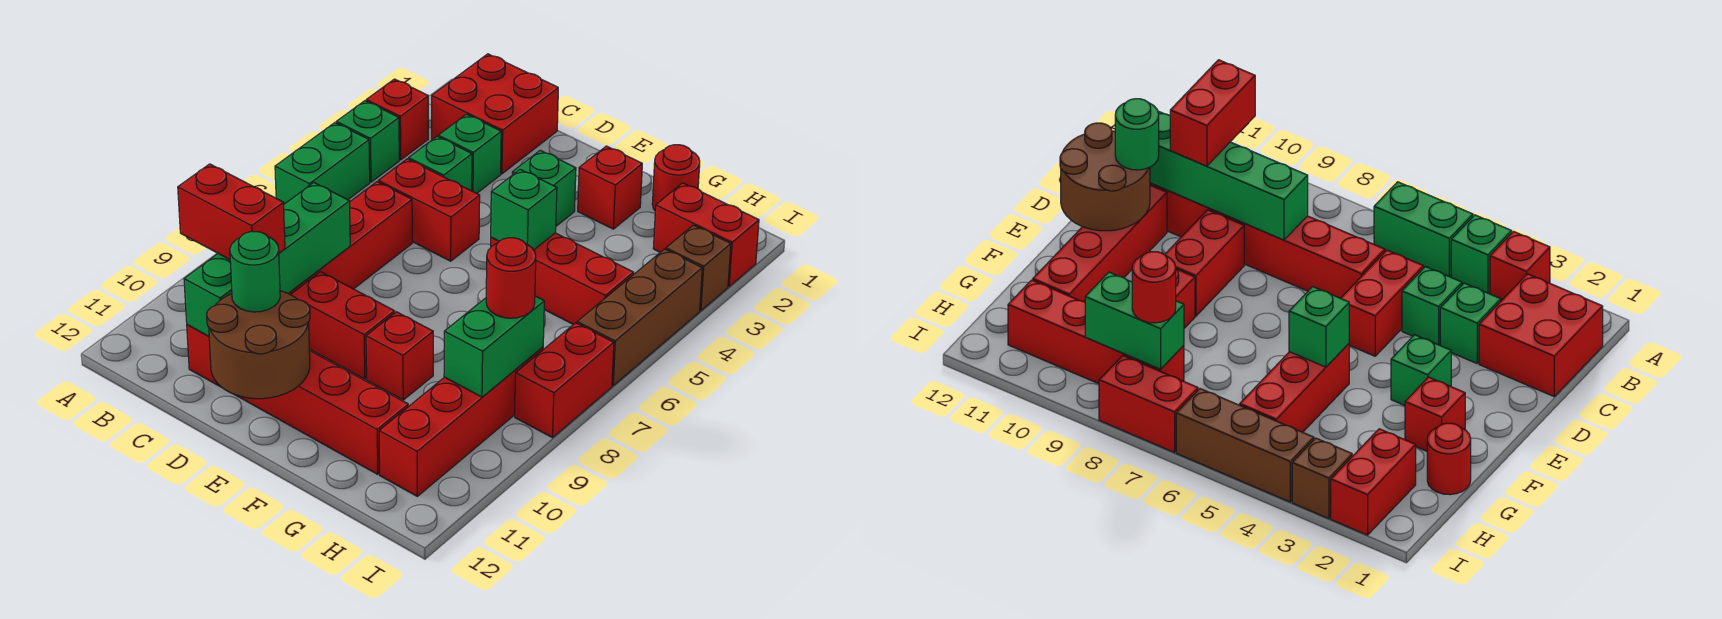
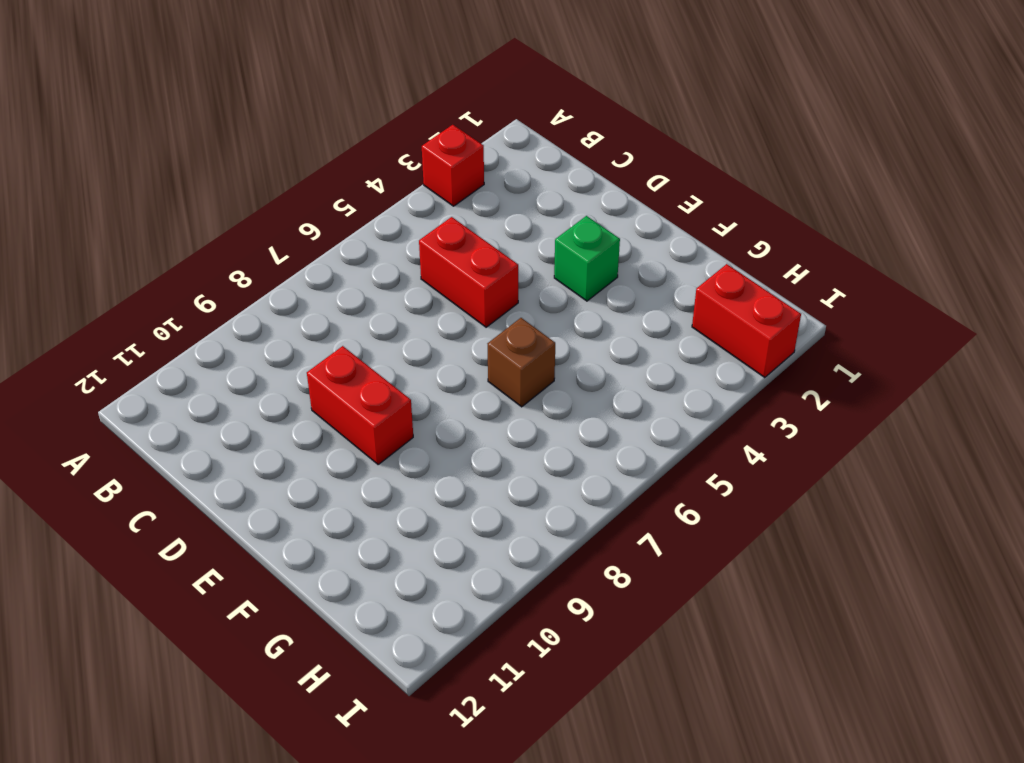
brown 1x1 brick [488,318,555,407] -> brown 1x1 brick moved to [666,225,731,311]
none -> green 1x1 brick [336,101,399,182]
none -> green 1x2 brick [275,123,370,204]
none -> red 2x2 brick [432,54,558,174]

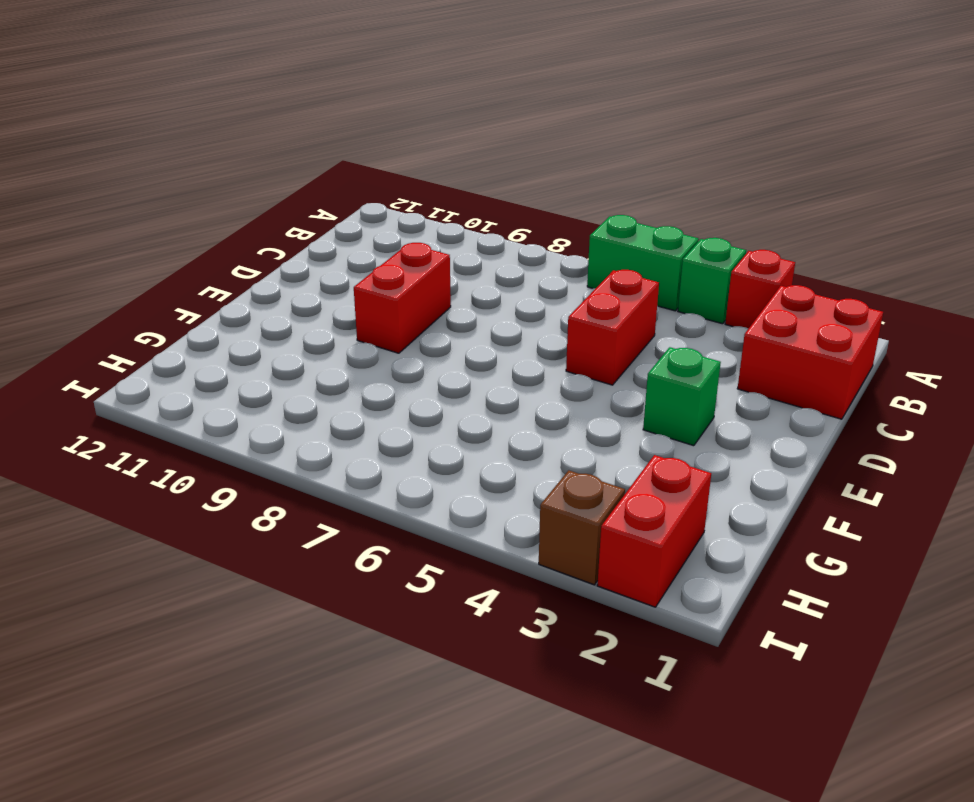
none -> green 1x1 brick [438,114,501,193]
none -> green 1x1 brick [409,136,472,191]
none -> red 1x6 brick [187,182,412,387]

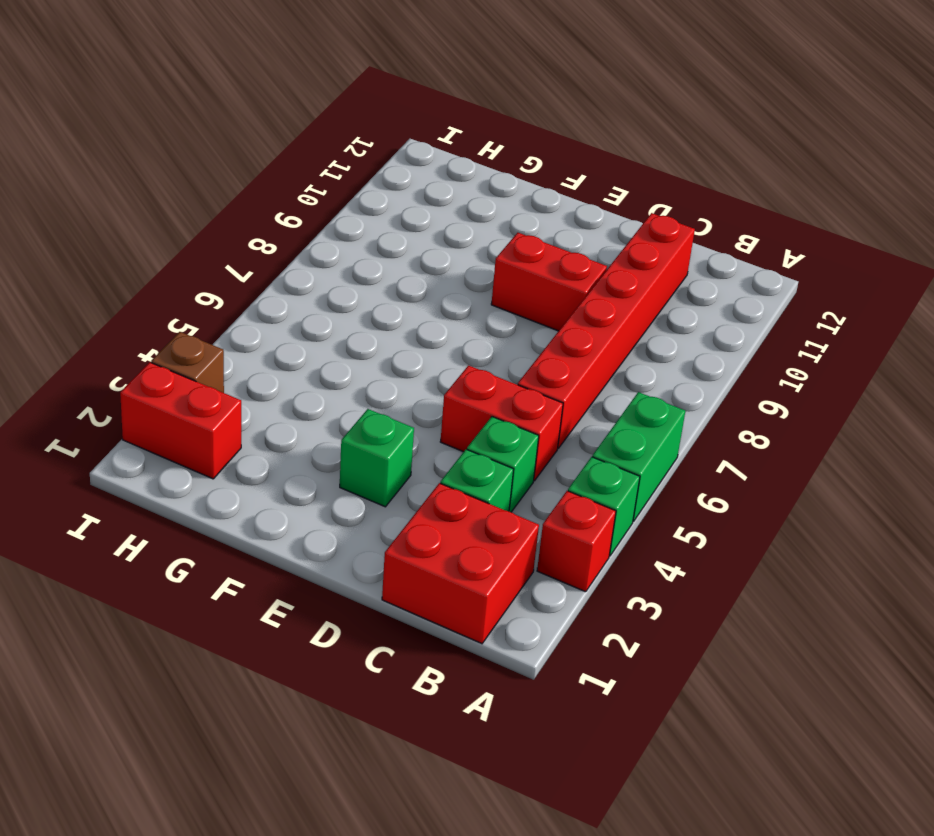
none -> red 1x4 brick [236,350,408,474]
none -> red 1x1 brick [578,146,642,229]
none -> red 1x3 brick [491,233,634,325]

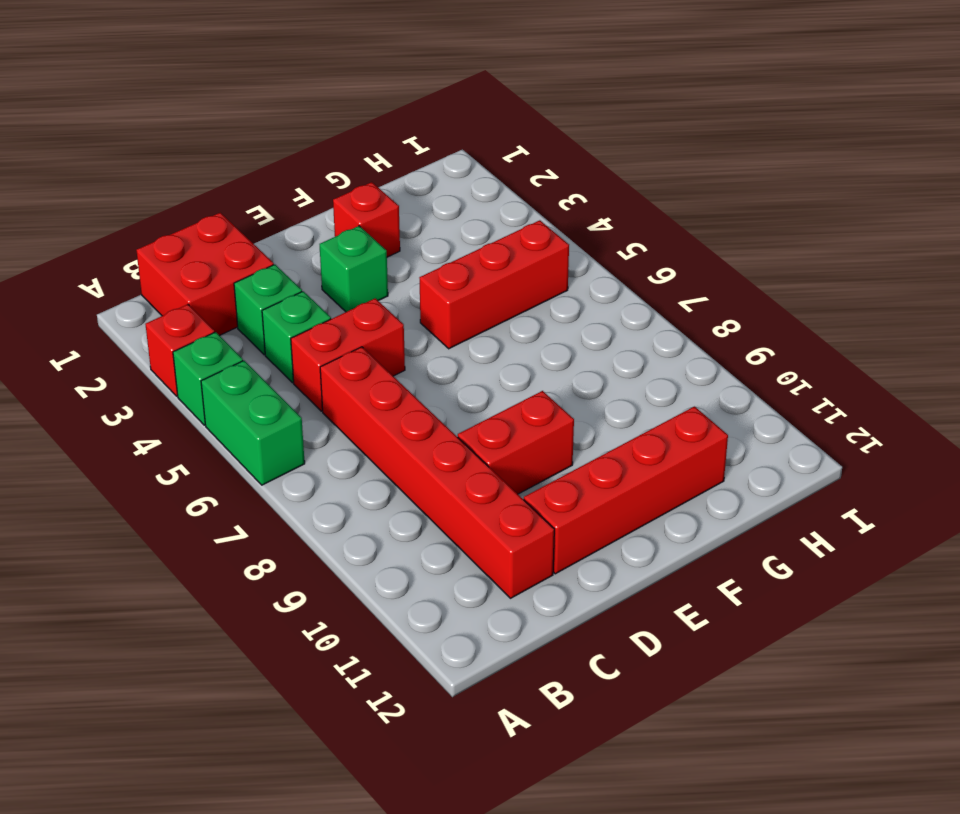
none -> red 1x1 brick [366,312,433,400]
none -> red 1x1 round brick [652,145,700,210]
none -> red 1x2 brick [653,183,759,286]

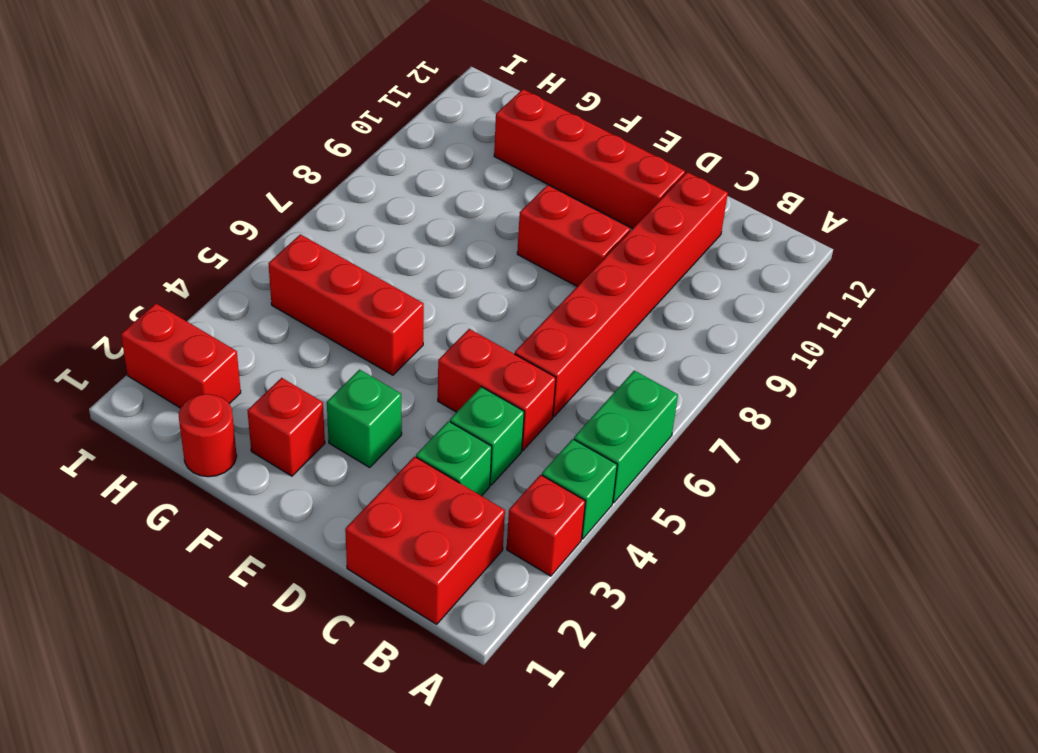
none -> red 1x1 brick [366,312,433,400]
none -> red 1x4 brick [379,347,543,496]
none -> brown 1x1 brick [666,225,731,311]

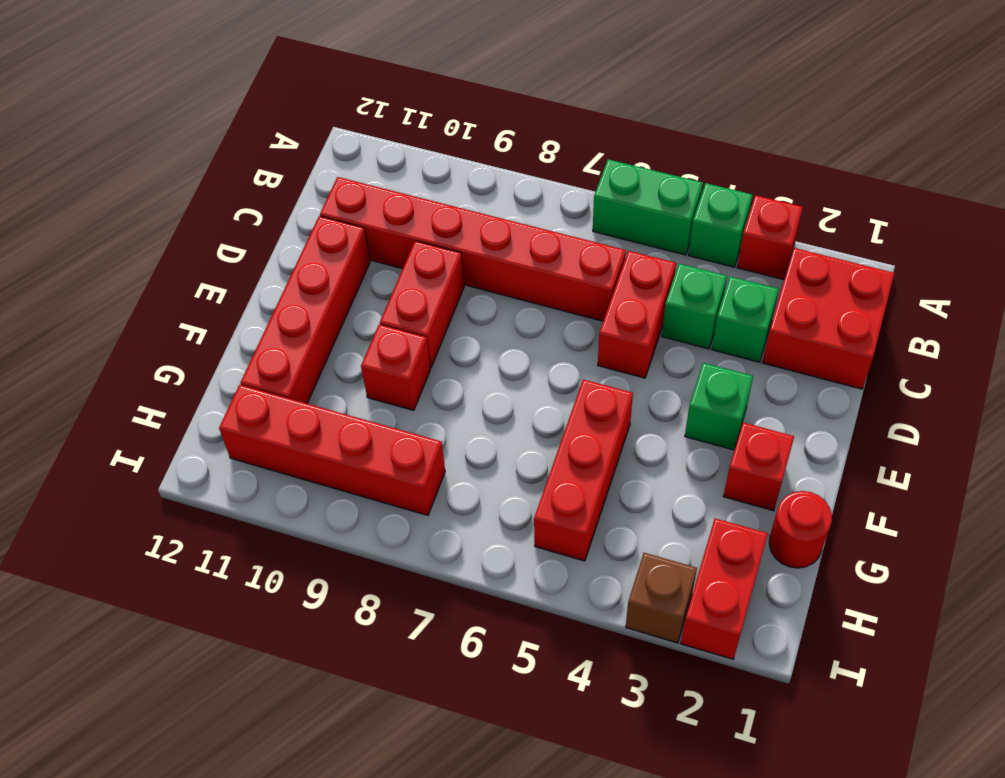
none -> brown 1x3 brick [577,249,702,385]
none -> red 1x2 brick [515,323,614,438]
none -> green 1x4 brick [184,183,350,336]

